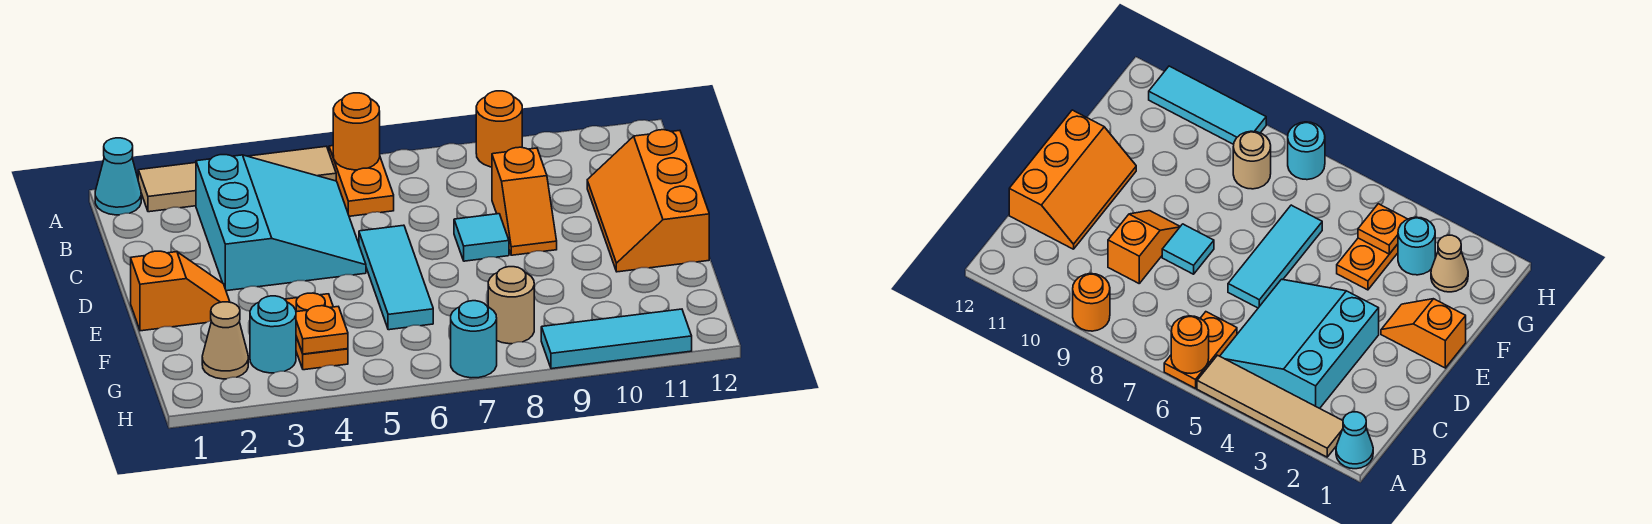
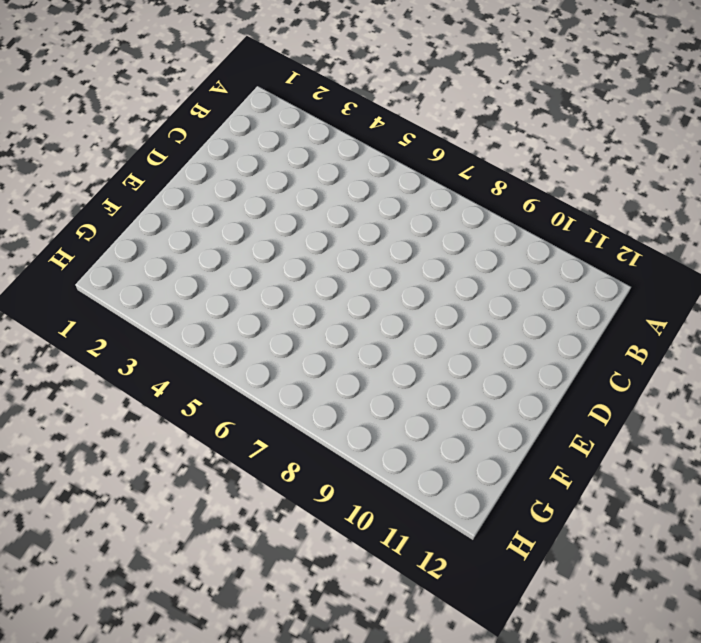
none -> cyan 1x1 cone [95,138,141,215]
none -> tan 1x4 tile [138,146,336,212]
none -> orange 1x2 plate [329,146,394,216]

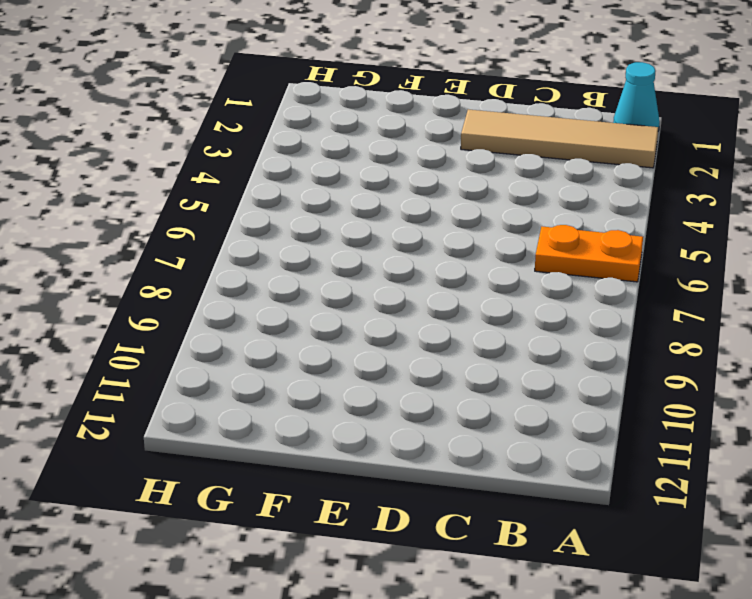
tan 1x4 tile [461,109,658,168] -> tan 1x4 tile turned to [138,146,336,212]
none -> orange 1x1 round brick [476,91,522,167]
none -> cyan 3x3 slope [196,155,366,291]
none -> orange 1x2 slope [492,147,557,255]

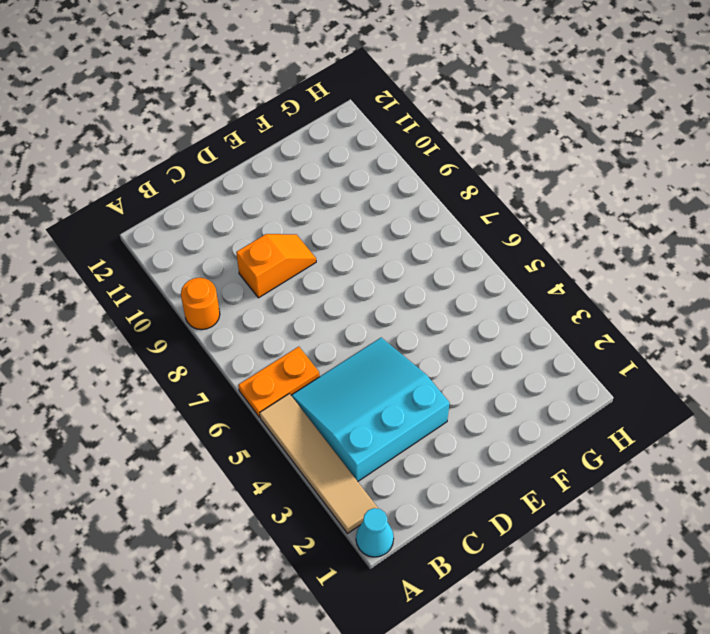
none -> orange 2x3 slope [587,130,709,272]
none -> cyan 1x3 tile [359,225,433,330]
none -> cyan 1x1 tile [454,214,509,261]

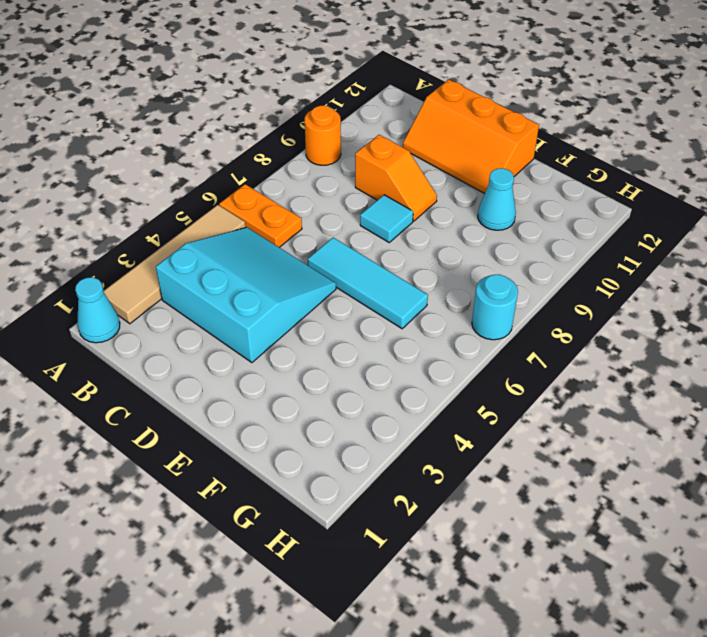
cyan 1x1 cone [478,168,516,230] -> none
none -> orange 1x2 slope [131,251,230,331]
none -> orange 1x2 plate [285,293,348,370]
none -> tan 1x1 cone [202,302,248,379]

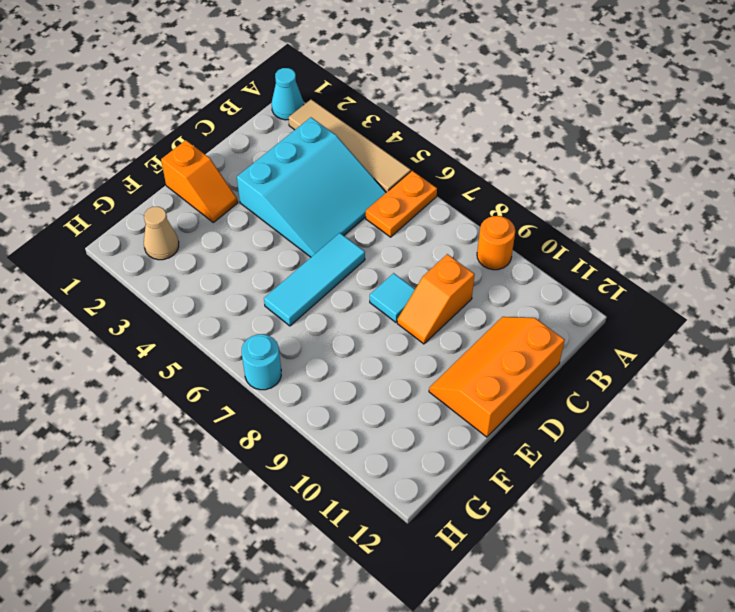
none -> orange 1x2 plate [285,293,348,370]
none -> cyan 1x1 round brick [250,296,296,373]
none -> tan 1x1 round brick [488,267,534,344]

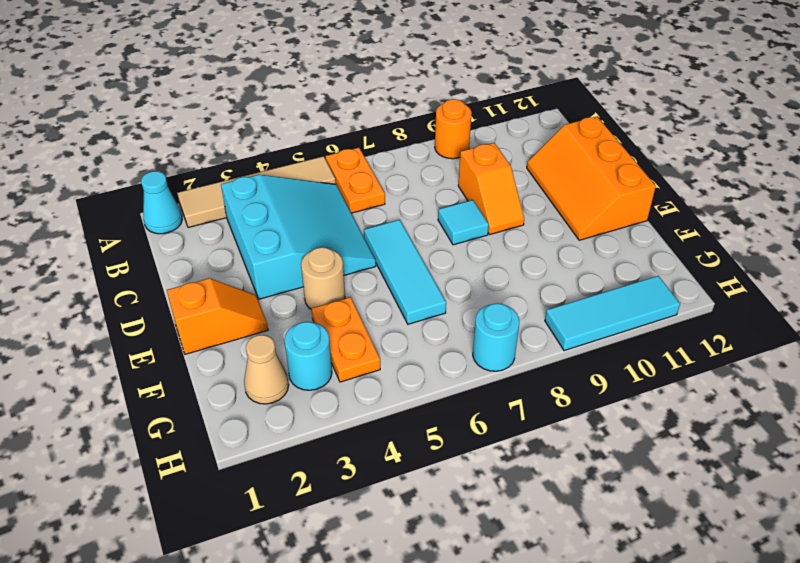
tan 1x1 round brick [301,247,345,310] -> tan 1x1 round brick moved to [488,267,534,344]
none -> orange 1x1 round brick [333,93,380,170]
none -> orange 1x1 plate [296,306,348,354]

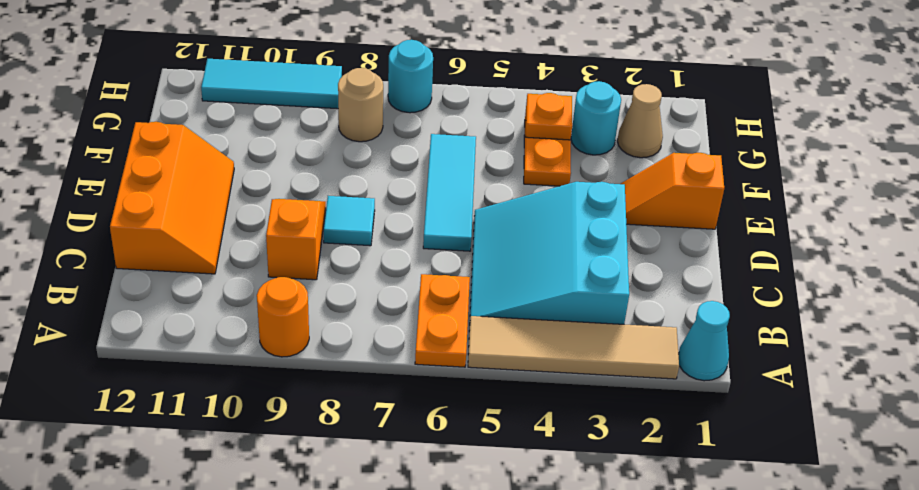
none -> orange 1x1 round brick [333,93,380,170]

